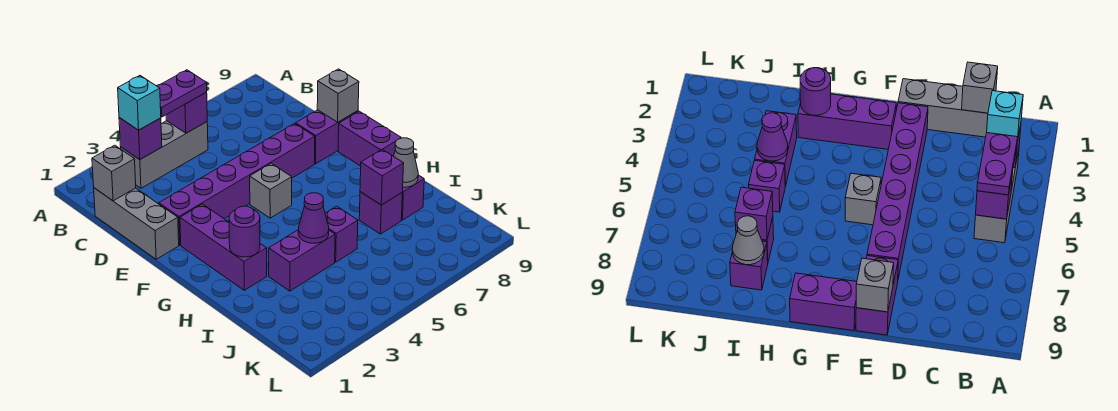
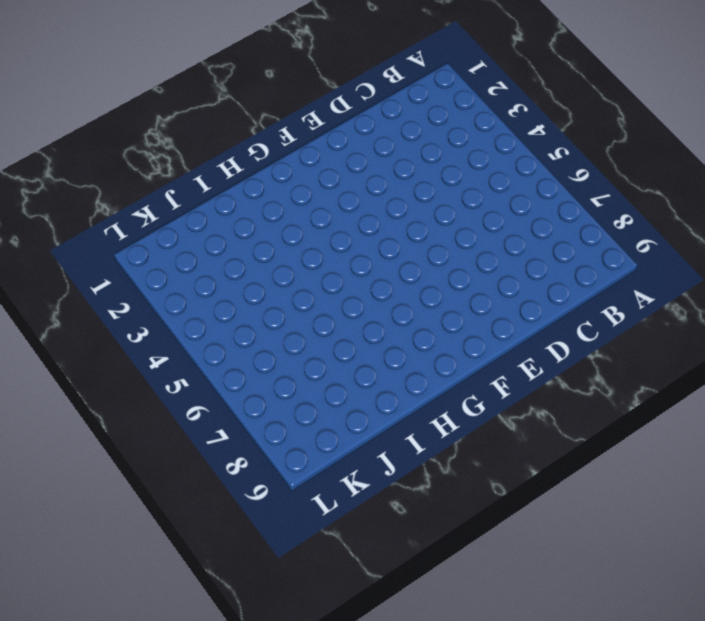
none -> grey 1x3 brick [121,121,208,188]
none -> grey 1x3 brick [94,188,179,259]
none -> purple 1x6 brick [159,124,315,245]

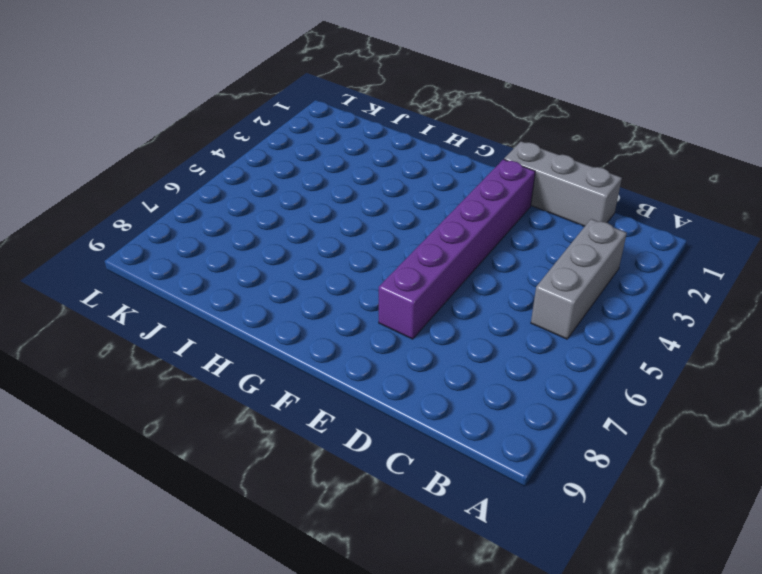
none -> purple 1x2 brick [296,110,358,164]
none -> purple 1x3 brick [180,204,267,290]
none -> grey 1x1 brick [250,163,292,218]

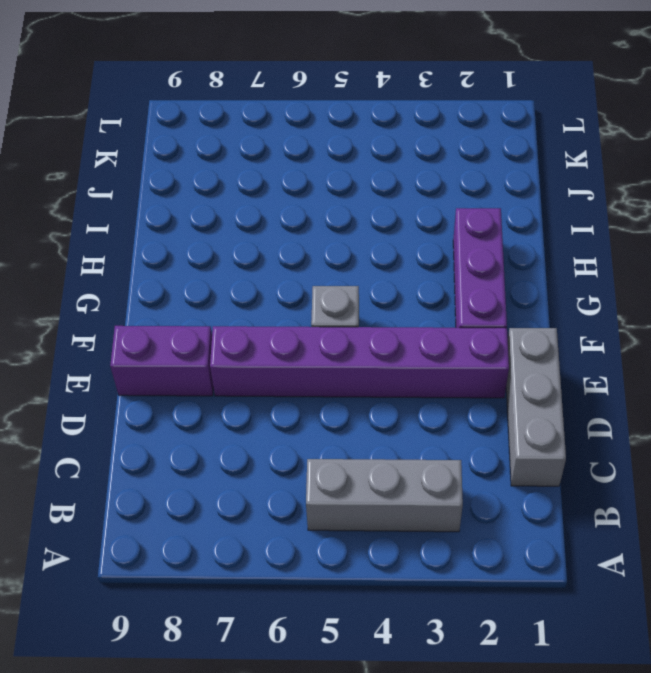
none -> purple 1x2 brick [338,111,401,166]
none -> purple 1x2 brick [269,230,335,291]
none -> purple 1x1 brick [325,206,358,262]

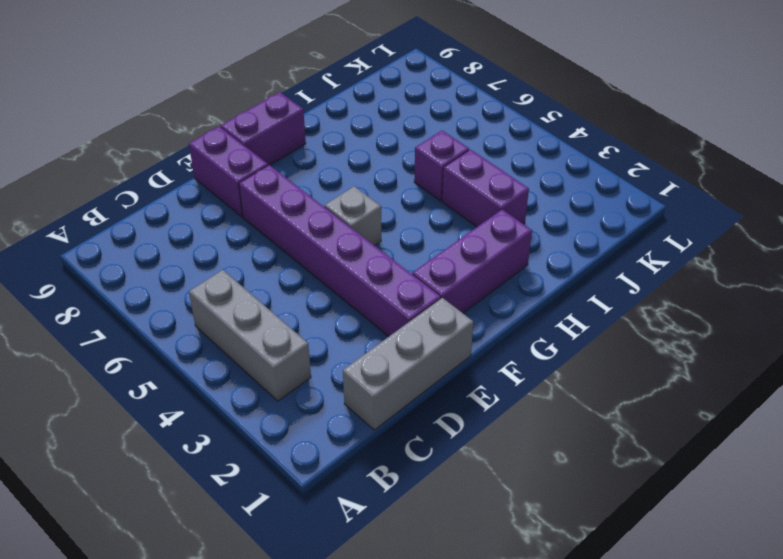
none -> purple 1x1 brick [359,192,402,234]
none -> purple 1x1 brick [401,175,424,220]
none -> purple 1x1 brick [119,118,162,159]

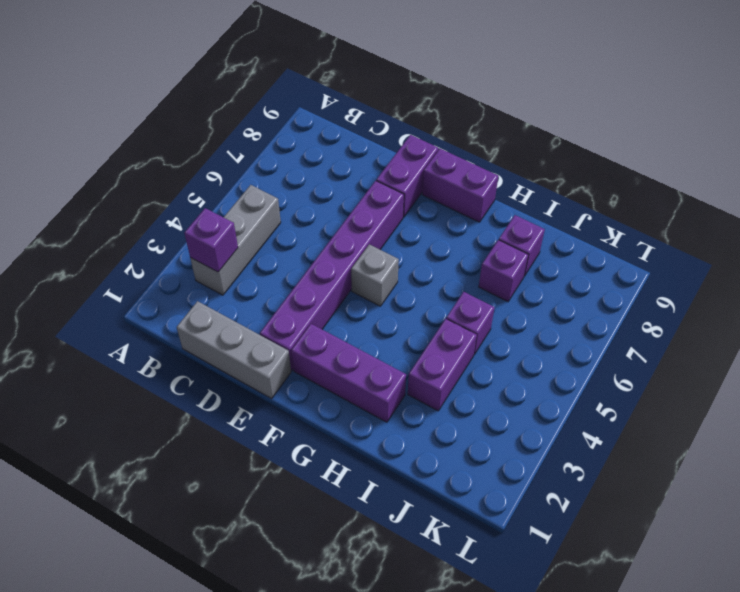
none -> purple 1x1 brick [166,92,207,133]
none -> grey 1x1 brick [92,145,136,201]
none -> grey 1x1 brick [317,69,359,122]

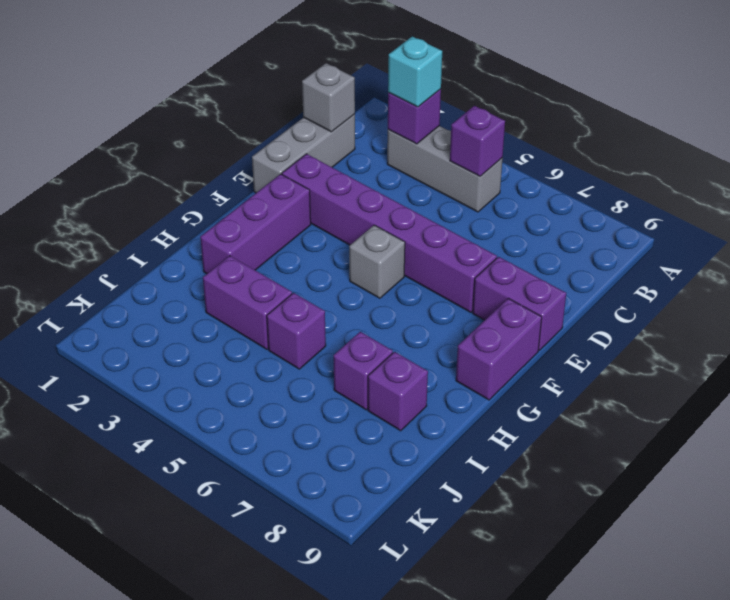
none -> grey 1x1 brick [317,69,359,122]
none -> purple 1x1 round brick [229,206,260,257]
none -> purple 1x1 cone [298,193,329,243]

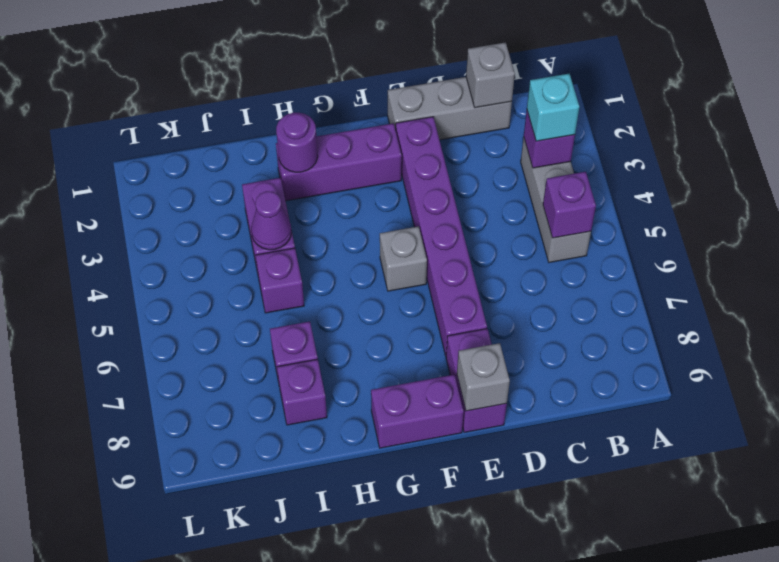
none -> purple 1x1 brick [360,150,404,205]
none -> grey 1x1 cone [394,138,418,187]
none -> purple 1x2 plate [157,70,207,117]

